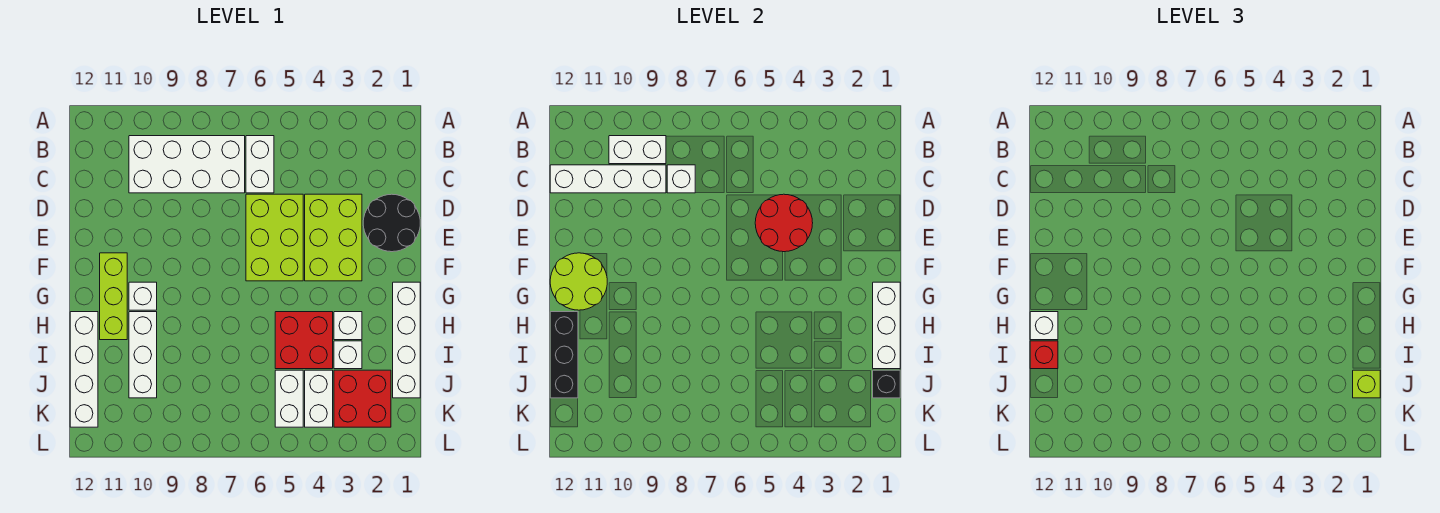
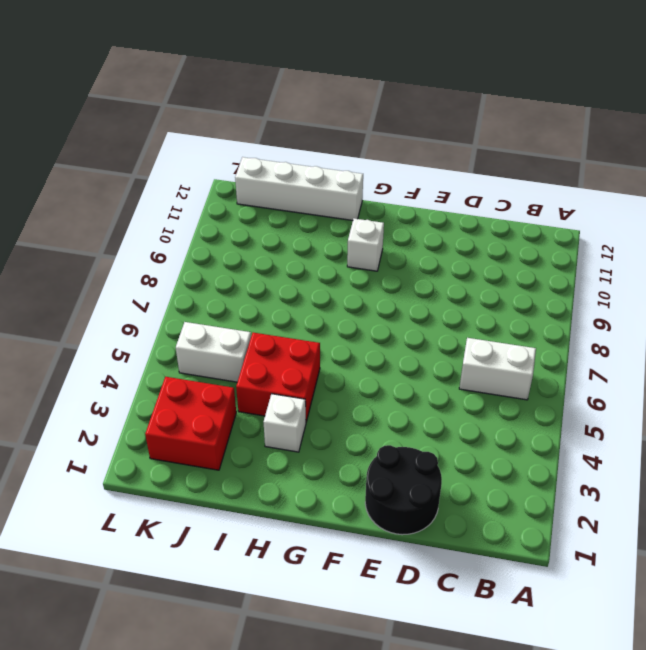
none -> white 2x4 brick [129,136,245,193]
none -> lime 2x3 brick [305,194,362,281]
none -> lime 2x3 brick [246,194,303,281]

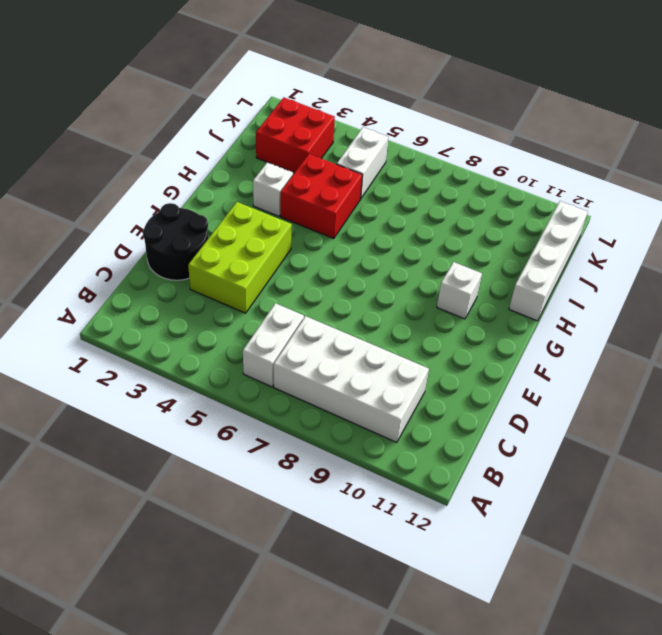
none -> lime 2x3 brick [246,194,303,281]
none -> lime 1x3 brick [100,253,127,340]
none -> white 1x4 brick [393,282,420,398]

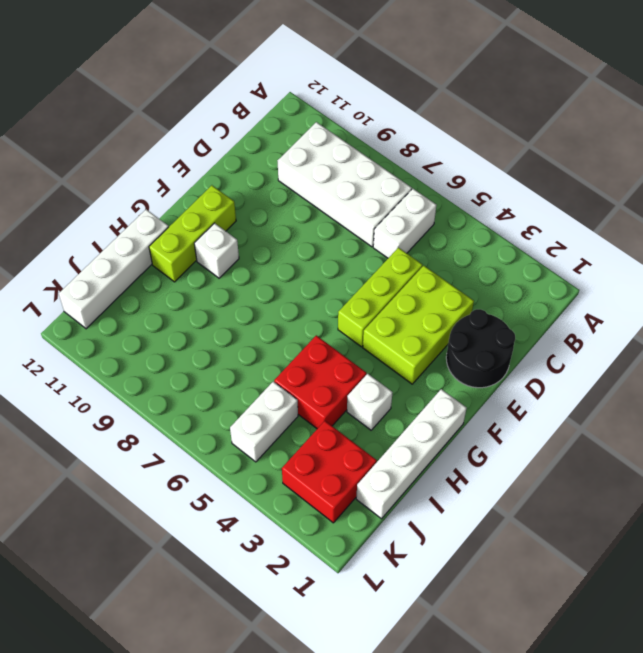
lime 1x3 brick [338,248,422,347] -> lime 2x3 brick [246,194,303,281]
none -> white 1x3 brick [129,312,157,398]
none -> white 1x1 brick [334,341,362,369]
none -> white 1x2 brick [305,370,333,427]

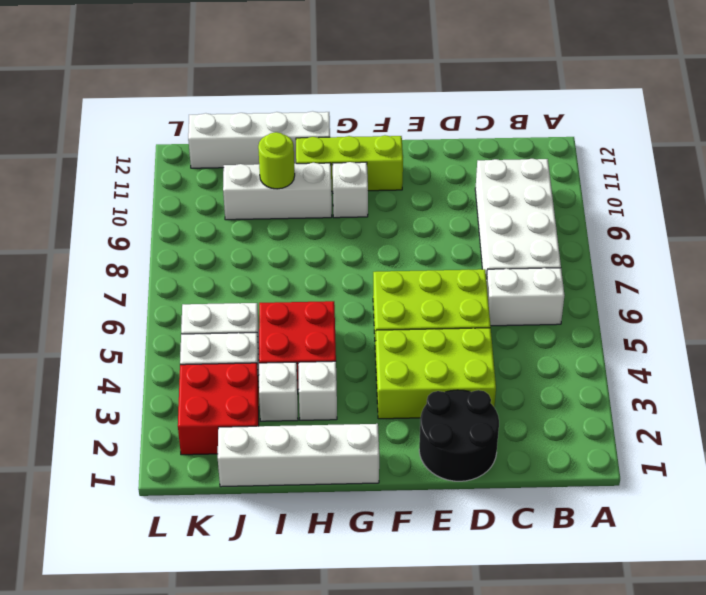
lime 1x1 round brick [258,132,295,189] -> none
none -> white 1x2 brick [609,136,666,164]
none -> white 1x1 brick [667,165,695,193]
none -> white 1x4 brick [550,165,666,193]

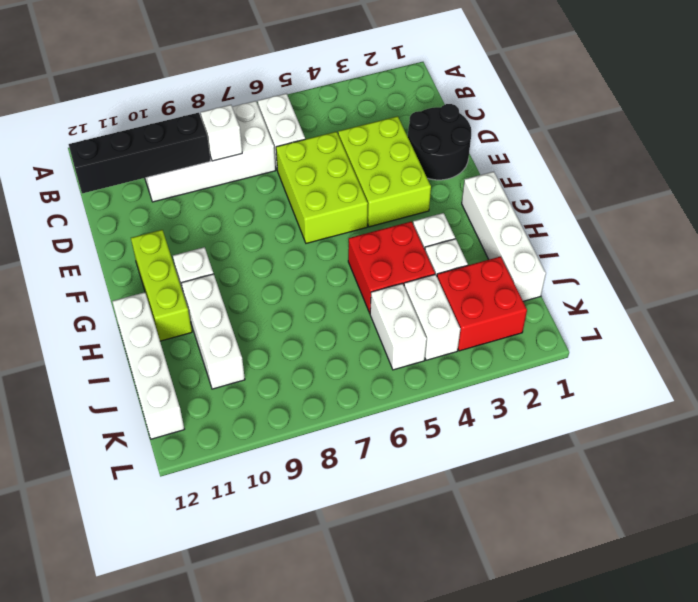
black 1x4 brick [69,113,210,193] -> white 1x4 brick [550,165,666,193]
none -> white 1x2 brick [609,136,666,164]
none -> red 2x2 round brick [755,194,813,252]
none -> lime 2x2 round brick [550,253,607,310]

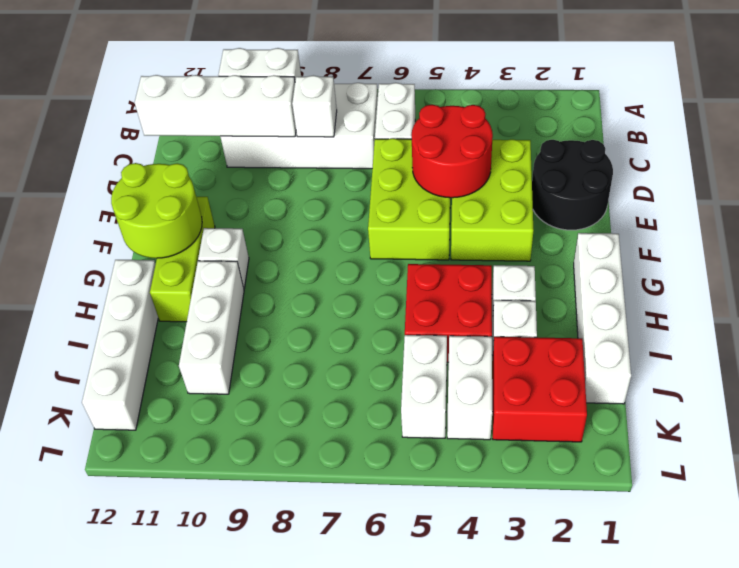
none -> white 1x3 brick [873,282,900,369]
none -> black 1x3 brick [550,312,578,398]
none -> black 1x1 brick [873,370,900,398]

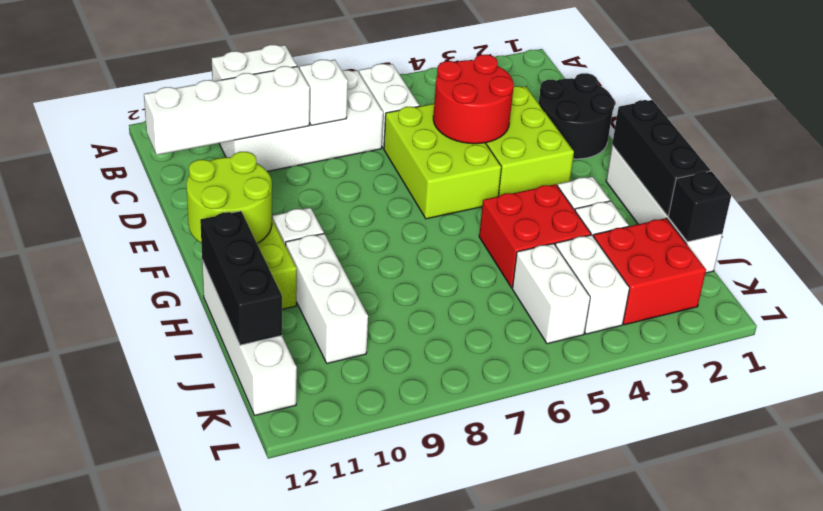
black 1x3 brick [612,100,710,216] -> white 1x3 brick [873,282,900,369]
none -> white 1x1 brick [1030,312,1058,340]
none -> red 1x1 brick [1030,341,1058,369]
none -> lime 1x1 brick [1353,370,1380,398]

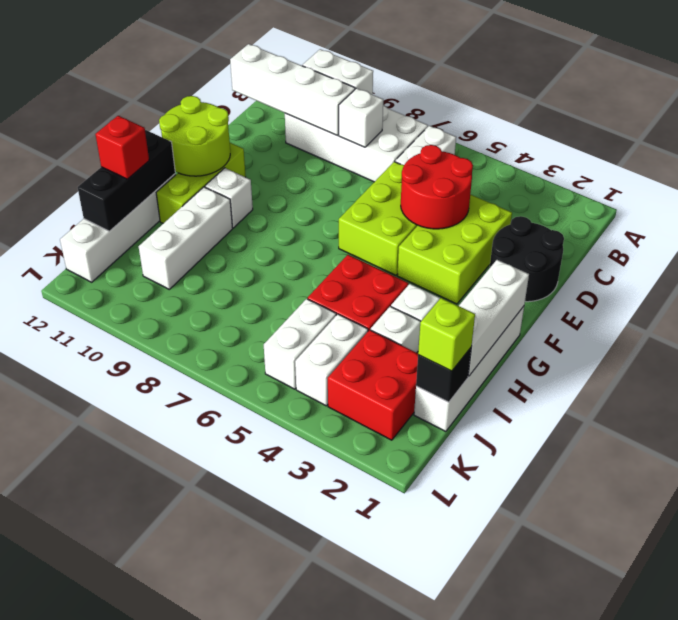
none -> white 1x1 brick [1030,312,1058,340]

